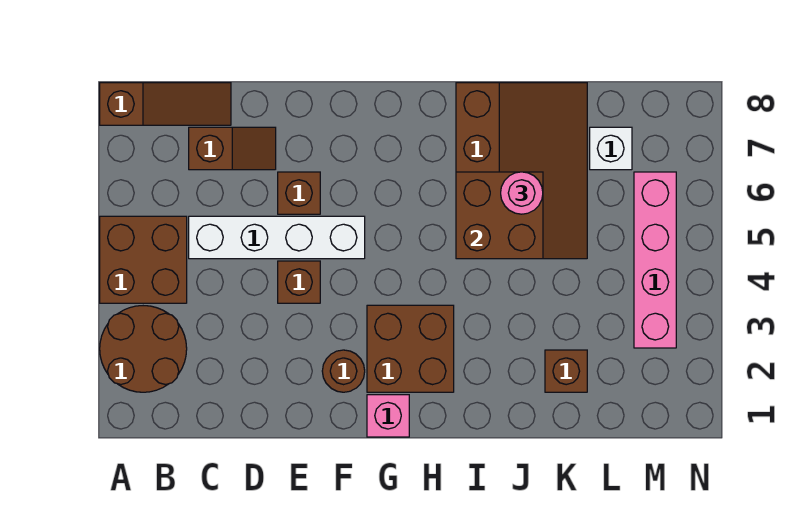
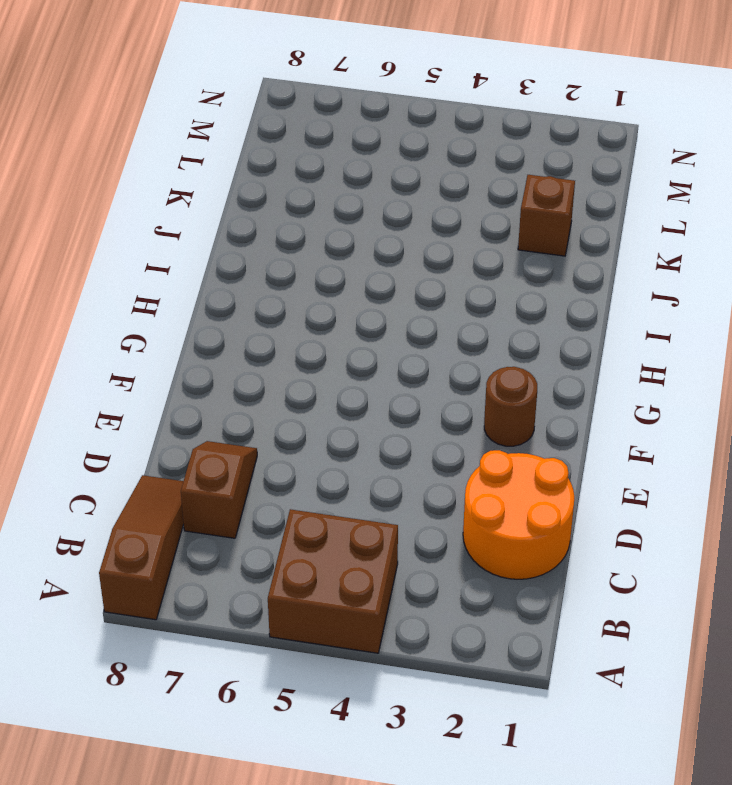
orange 2x2 round brick [463,450,574,579] -> none
none -> brown 2x2 round brick [100,306,187,392]
none -> white 1x4 brick [189,216,365,259]
none -> brown 1x1 brick [278,261,320,303]

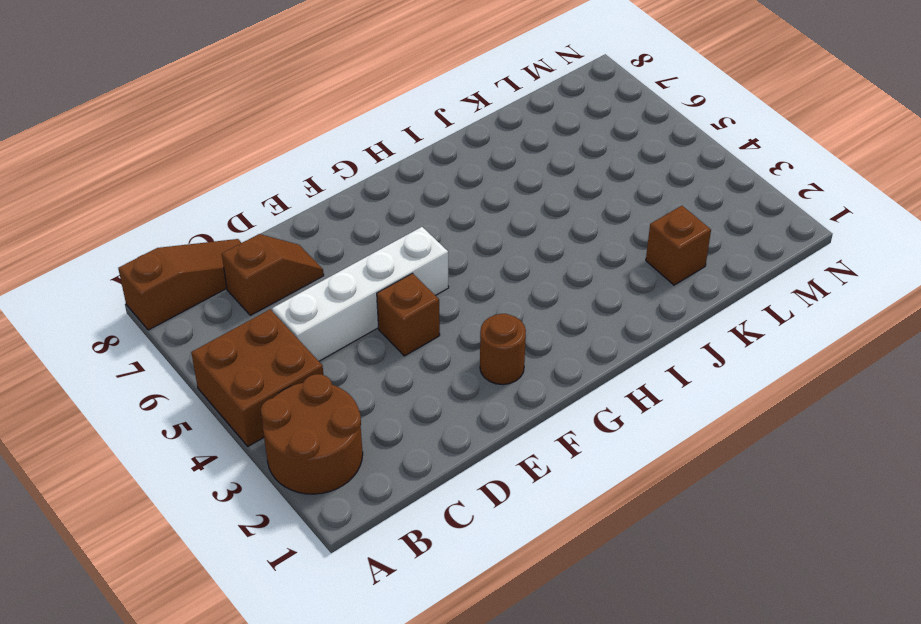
none -> brown 1x1 brick [278,172,320,214]
none -> pink 1x1 brick [367,395,409,437]
none -> brown 2x2 brick [367,305,454,392]

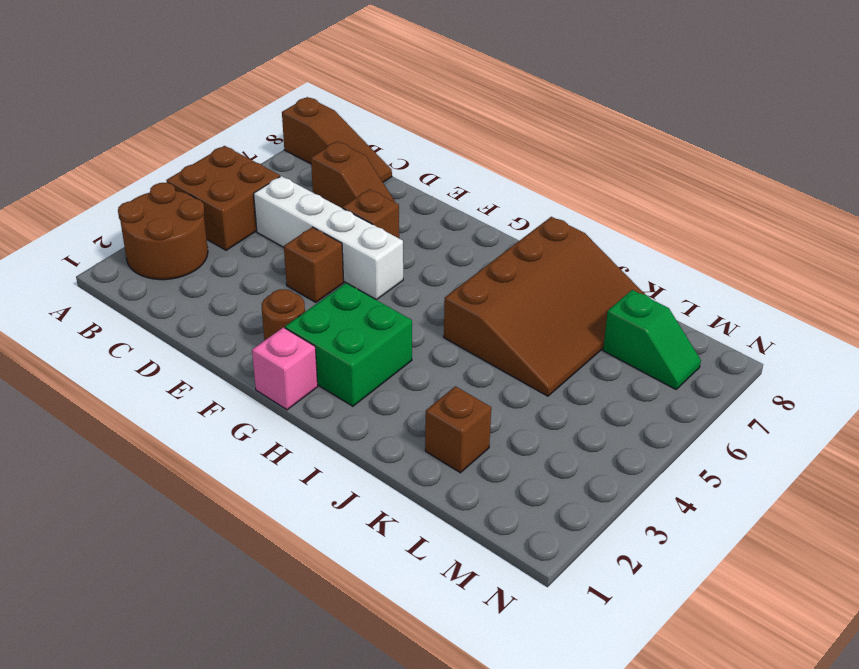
green 2x2 brick [285,283,412,406] -> brown 2x2 brick [367,305,454,392]
green 1x2 slope [603,290,701,389] -> white 1x1 brick [590,127,632,170]
none -> pink 1x4 brick [634,172,676,348]
none -> brown 2x2 brick [456,172,543,259]
none -> pink 1x1 round brick [501,172,543,214]

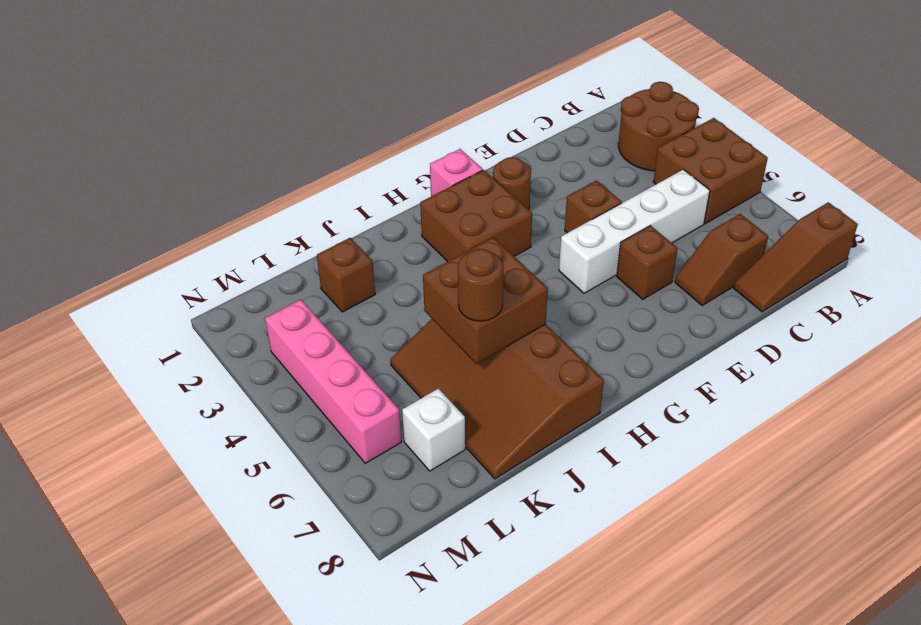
brown 1x1 round brick [458,249,503,321] -> pink 1x1 round brick [501,172,543,214]

